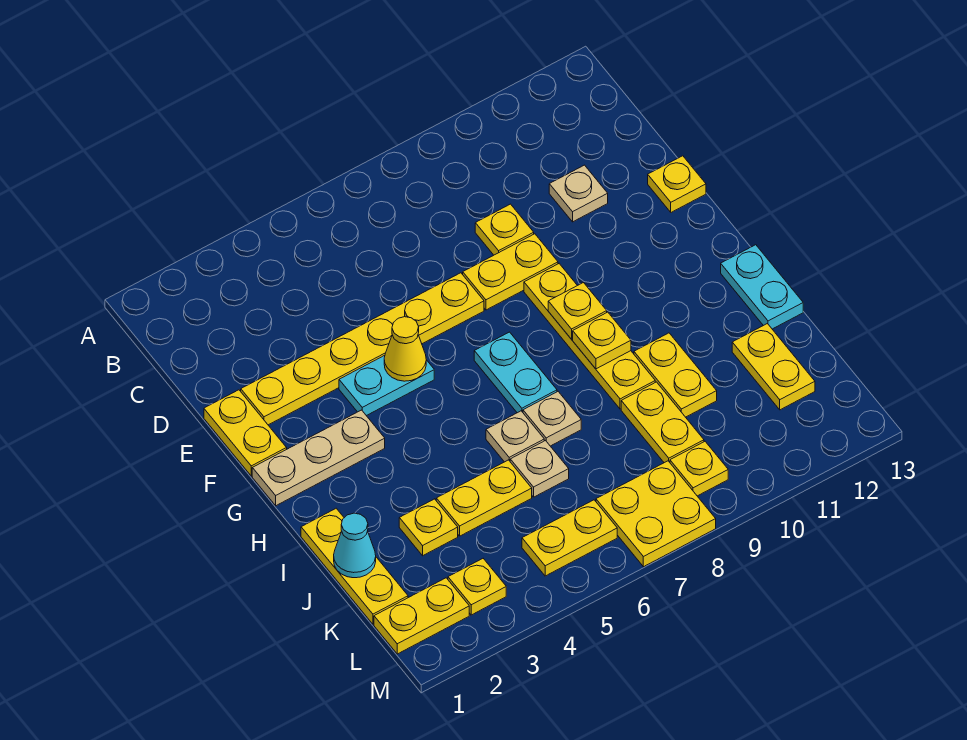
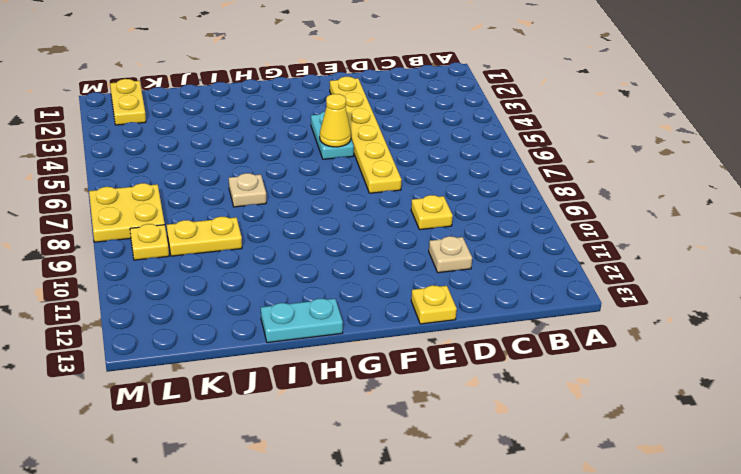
none -> yellow 1x2 plate [204,390,287,476]
none -> yellow 1x2 plate [463,234,558,310]
none -> yellow 1x4 plate [524,264,655,409]

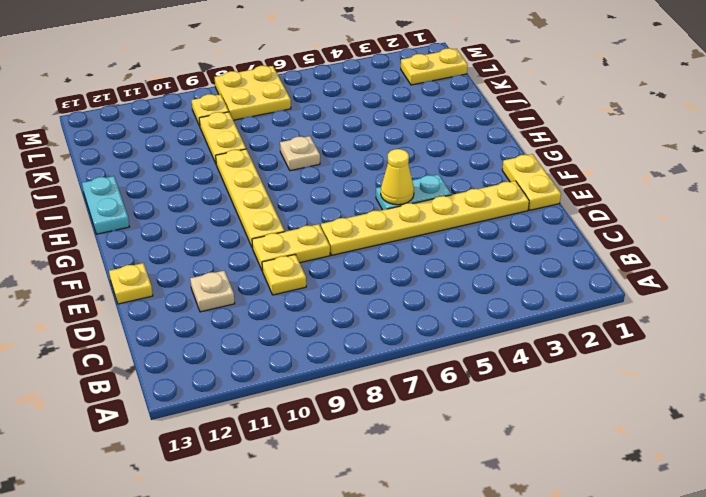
none -> tan 1x3 plate [252,410,385,506]
none -> cyan 1x2 plate [474,332,557,413]
none -> yellow 1x3 plate [301,508,408,624]

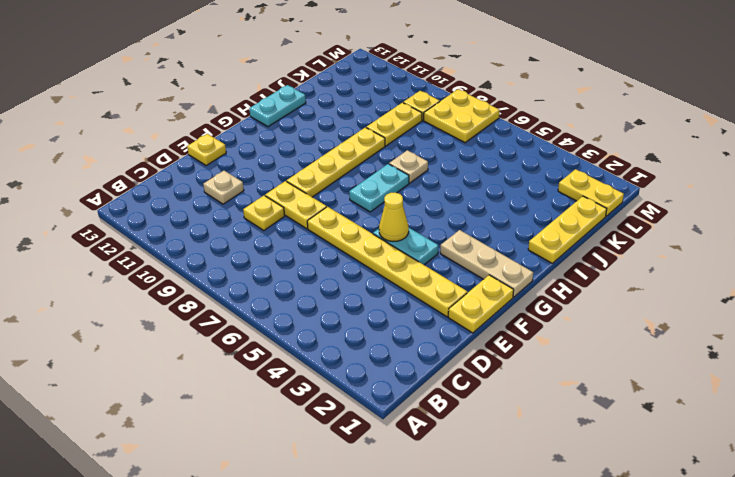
none -> tan 1x1 plate [486,411,544,462]
none -> yellow 1x2 plate [634,333,717,417]
none -> yellow 1x1 plate [399,499,458,556]

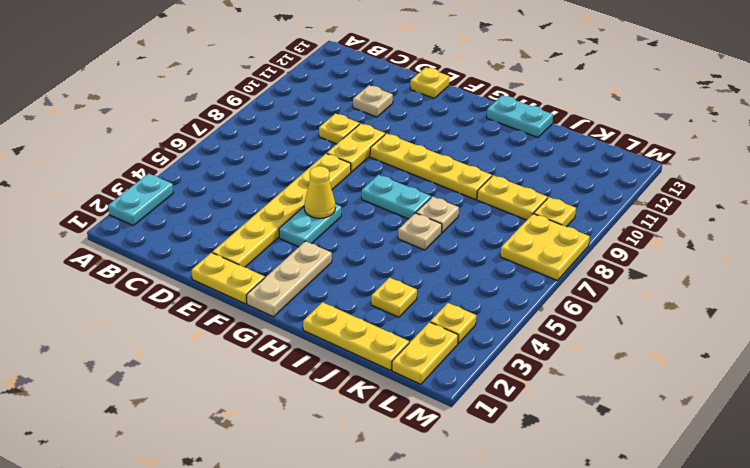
cyan 1x2 plate [108,173,173,225] -> none
none -> yellow 1x2 plate [634,333,717,417]
none -> yellow 1x2 plate [436,460,532,536]
none -> tan 1x1 plate [510,441,569,497]

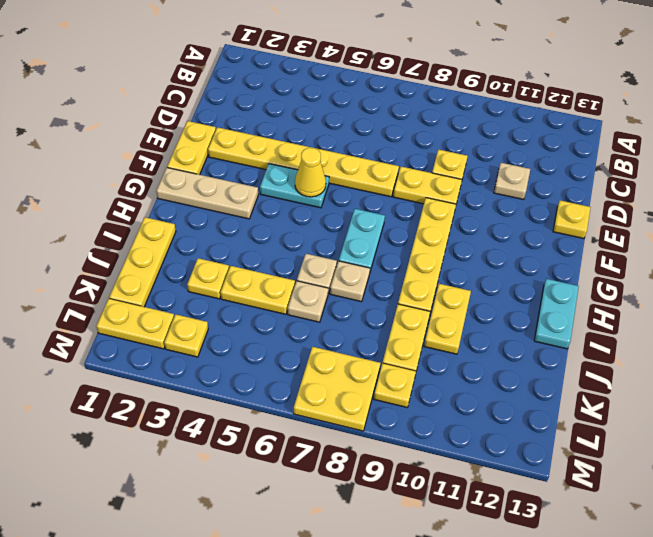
none -> yellow 1x2 plate [732,324,815,410]
none -> yellow 1x2 plate [522,500,617,576]
none -> yellow 1x1 plate [548,283,607,339]

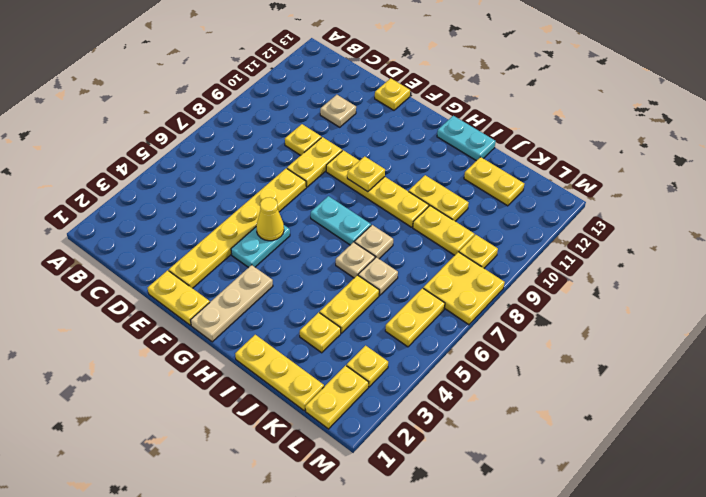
none -> yellow 1x1 plate [573,312,631,369]
none -> cyan 1x1 cone [334,513,376,578]

